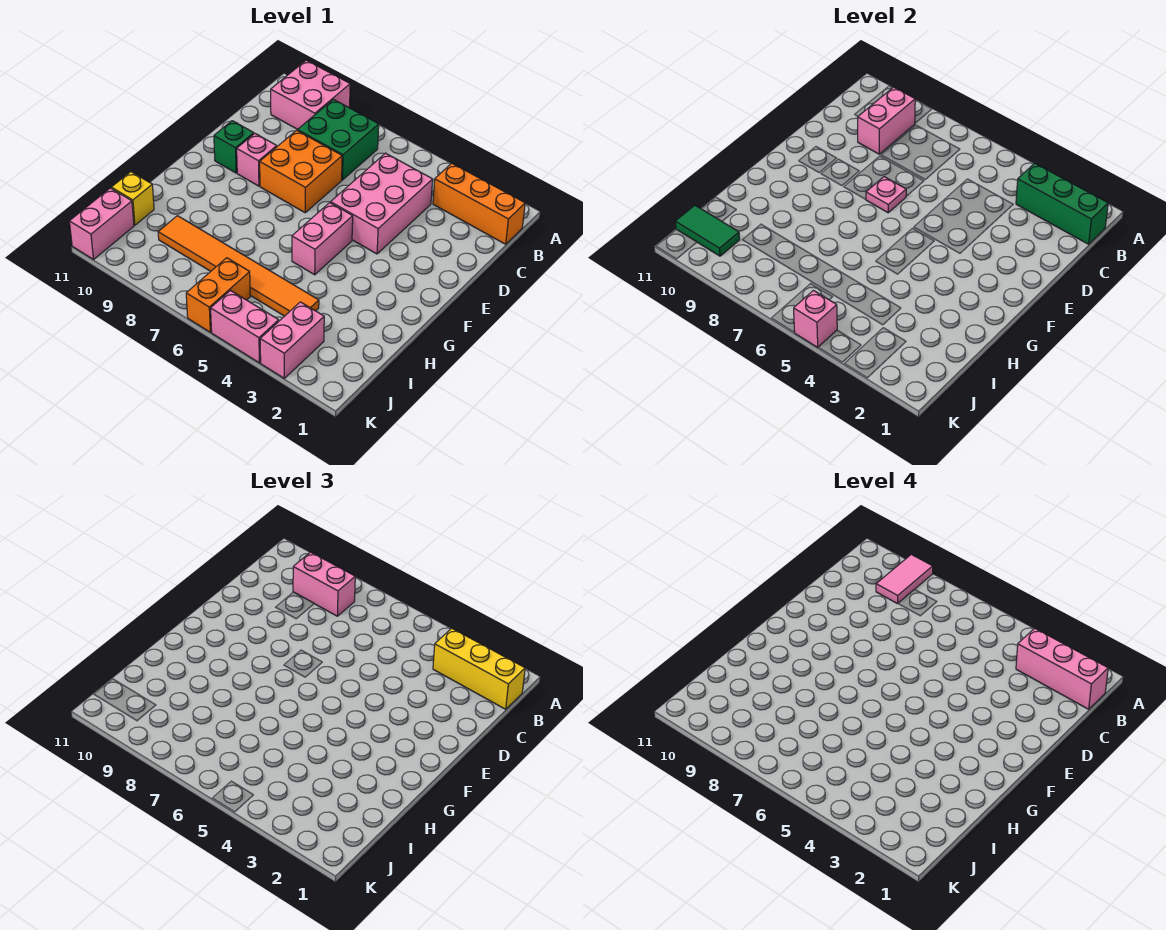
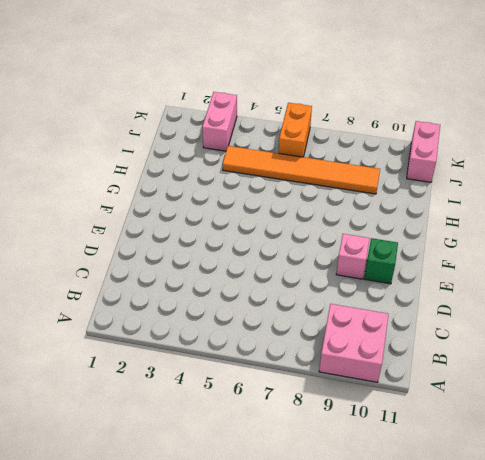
none -> orange 1x3 brick [433,163,525,244]
none -> green 2x2 brick [298,100,379,180]
none -> pink 2x3 brick [331,153,433,254]

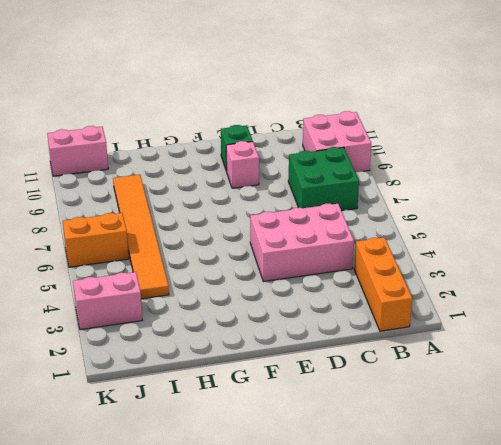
none -> orange 2x2 brick [260,130,342,213]
none -> pink 1x2 brick [292,203,353,275]
none -> yellow 1x1 brick [111,172,154,225]

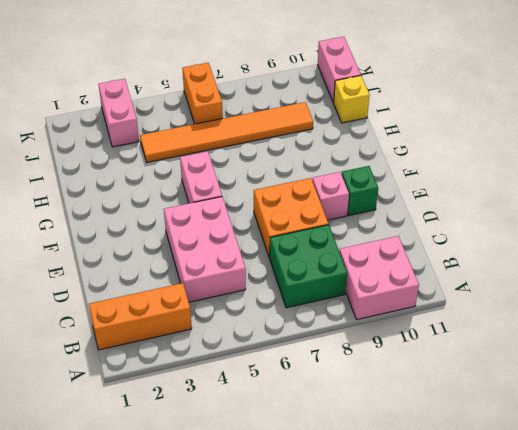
none -> pink 1x2 brick [211,291,279,363]
none -> green 1x3 brick [1016,163,1108,244]
none -> pink 1x2 brick [858,87,915,154]

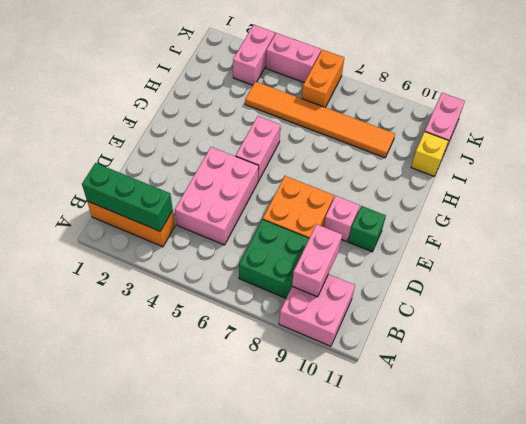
none -> pink 1x1 plate [866,177,906,213]
none -> green 1x2 tile [675,205,740,256]
none -> pink 1x1 brick [794,291,837,347]

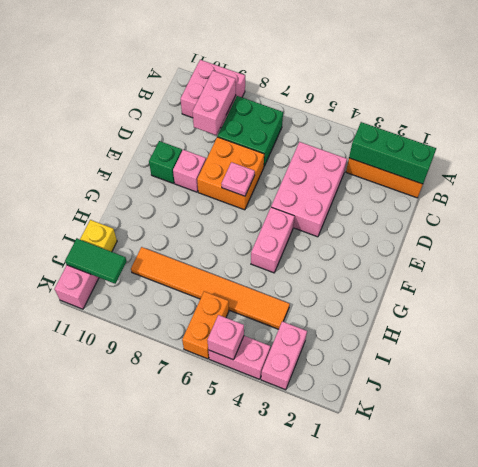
none -> yellow 1x3 brick [433,628,525,709]
none -> pink 1x2 brick [293,552,355,616]
none -> pink 1x2 tile [876,554,933,604]

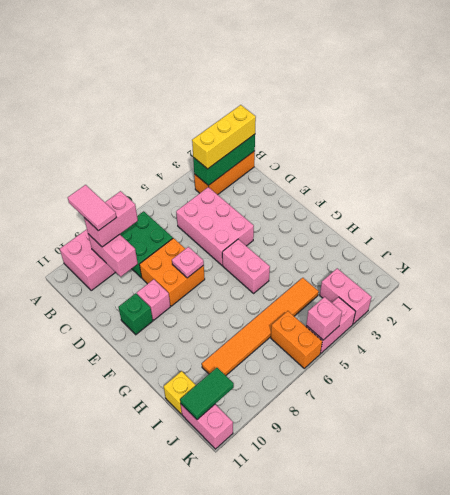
none -> pink 1x3 brick [1016,628,1108,709]

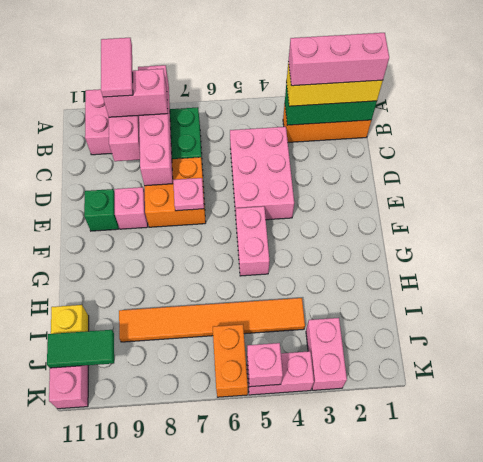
pink 1x4 brick [138,65,173,186] -> none

